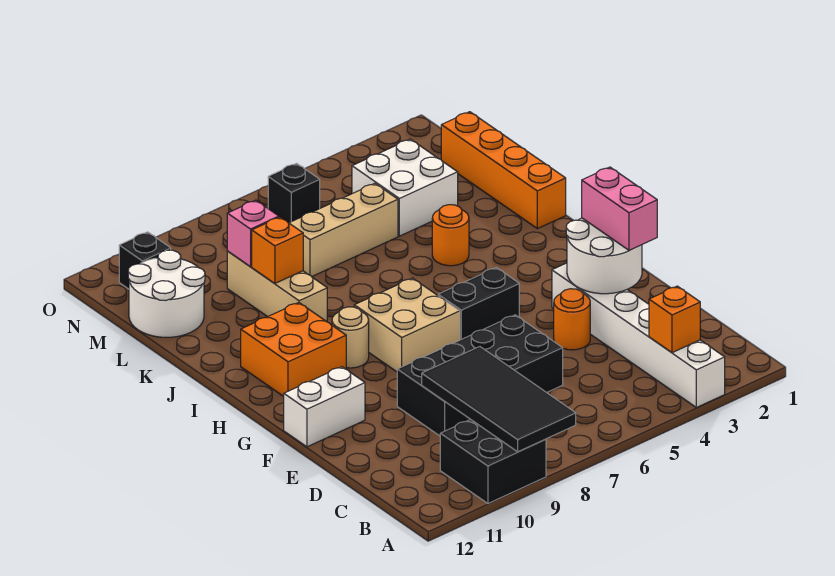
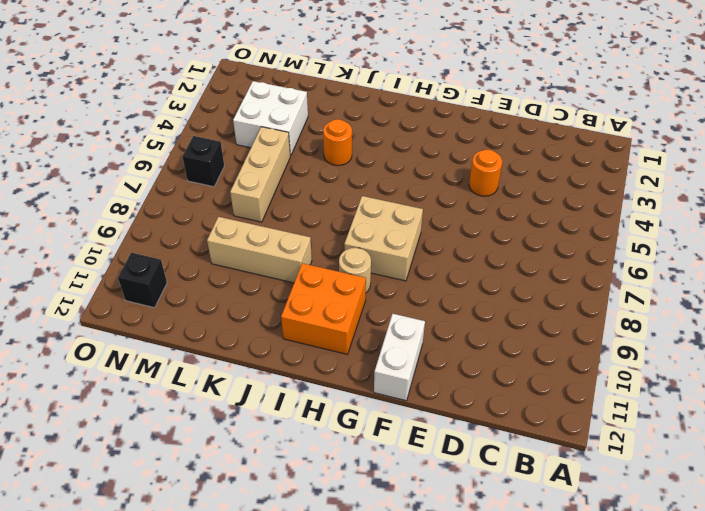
none -> white 1x6 brick [552,263,725,407]
none -> black 2x2 brick [440,419,546,503]
none -> black 2x4 brick [397,315,563,436]

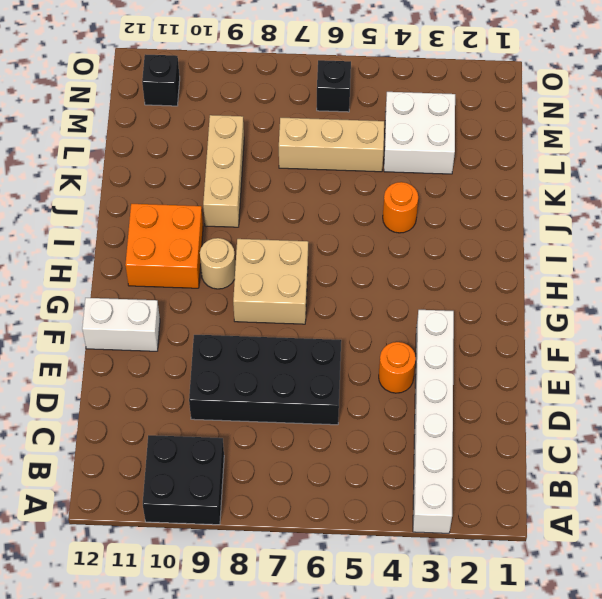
none -> black 1x2 brick [438,268,519,340]
none -> orange 1x4 brick [441,112,566,229]
none -> white 2x2 round brick [128,250,205,337]

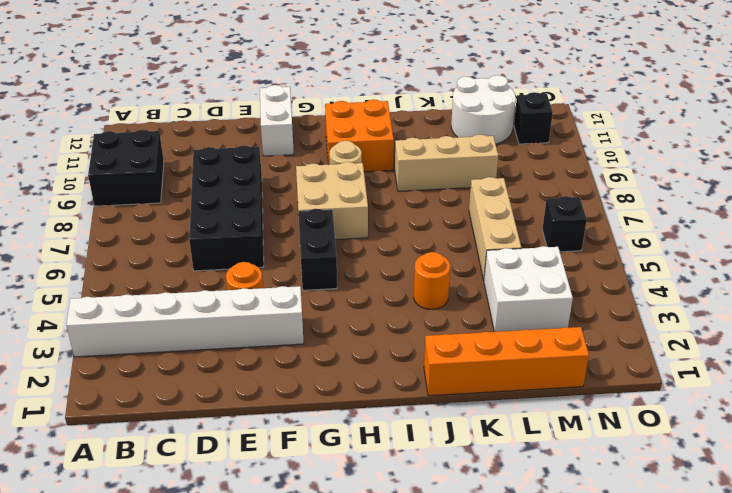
none -> black 2x4 tile [422,347,576,452]
none -> orange 1x1 brick [649,286,700,353]
none -> white 2x2 round brick [566,218,642,294]

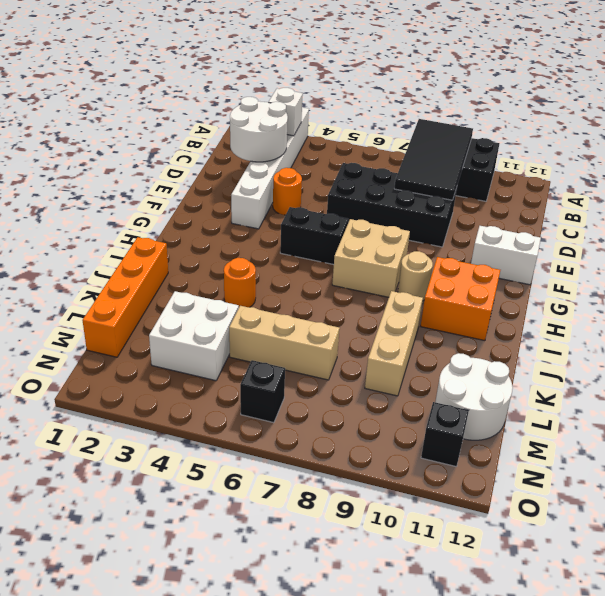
white 1x1 brick [269,88,303,136] -> orange 1x1 brick [649,286,700,353]
white 2x2 round brick [230,97,288,162] -> white 2x2 round brick moved to [566,218,642,294]
none -> orange 1x1 brick [252,217,303,284]
none -> pink 1x1 brick [227,200,279,267]
none -> pink 1x2 brick [582,167,657,250]

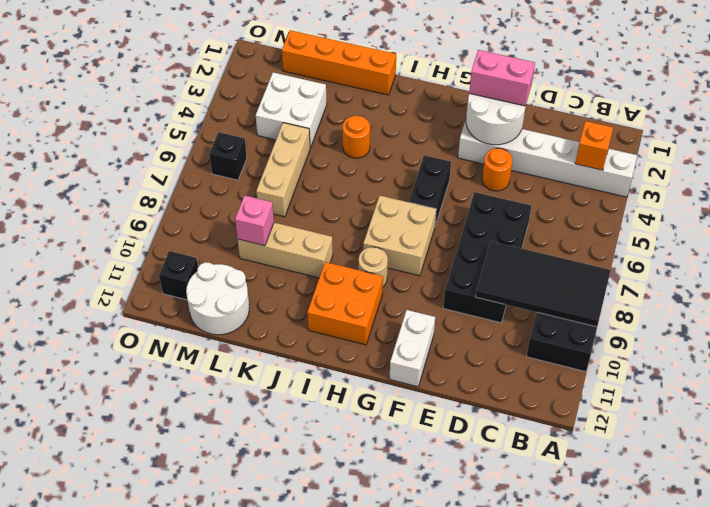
none -> orange 1x1 brick [252,217,303,284]

